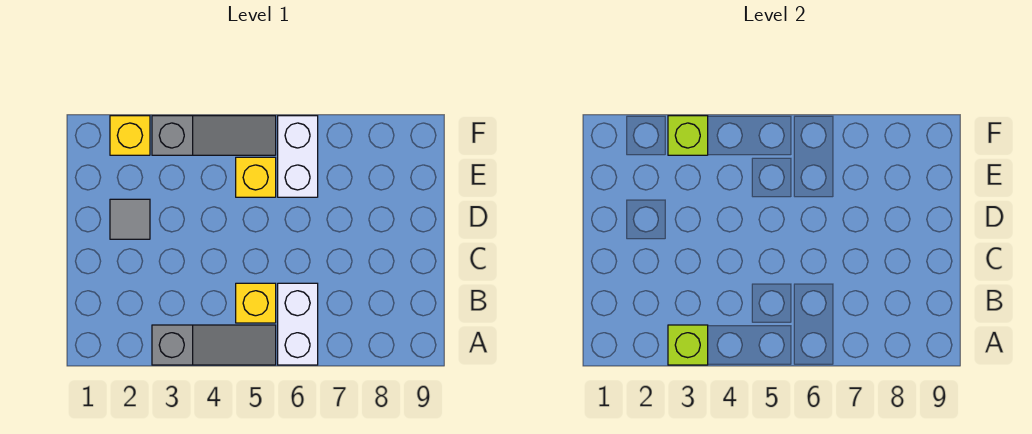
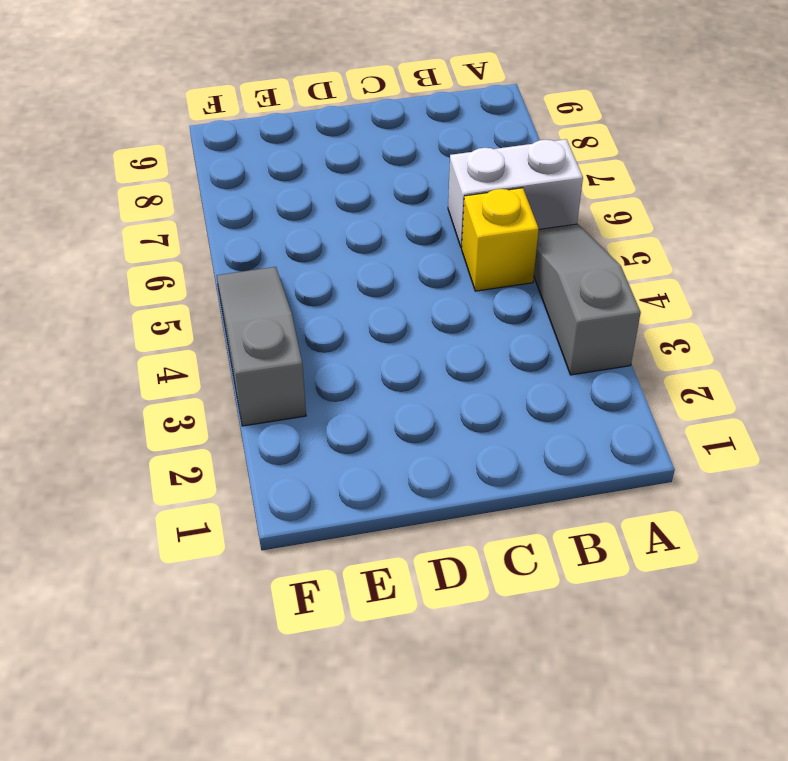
none -> grey 1x1 tile [110,199,150,239]
none -> yellow 1x1 brick [236,157,276,197]

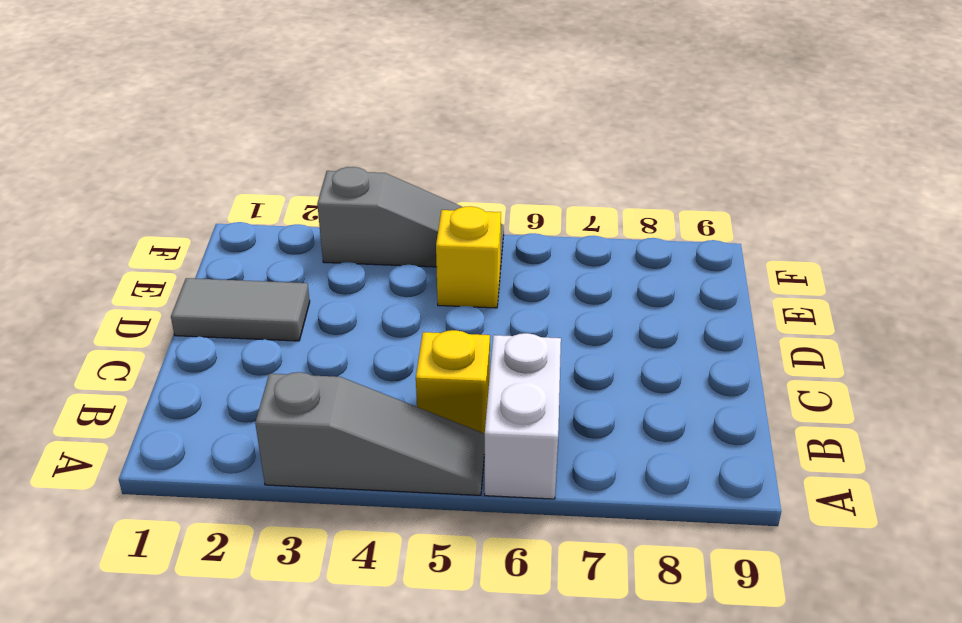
grey 1x2 tile [171,278,310,341] -> grey 1x1 tile [110,199,150,239]
none -> white 1x2 brick [278,116,318,197]
none -> yellow 1x1 brick [110,116,150,155]

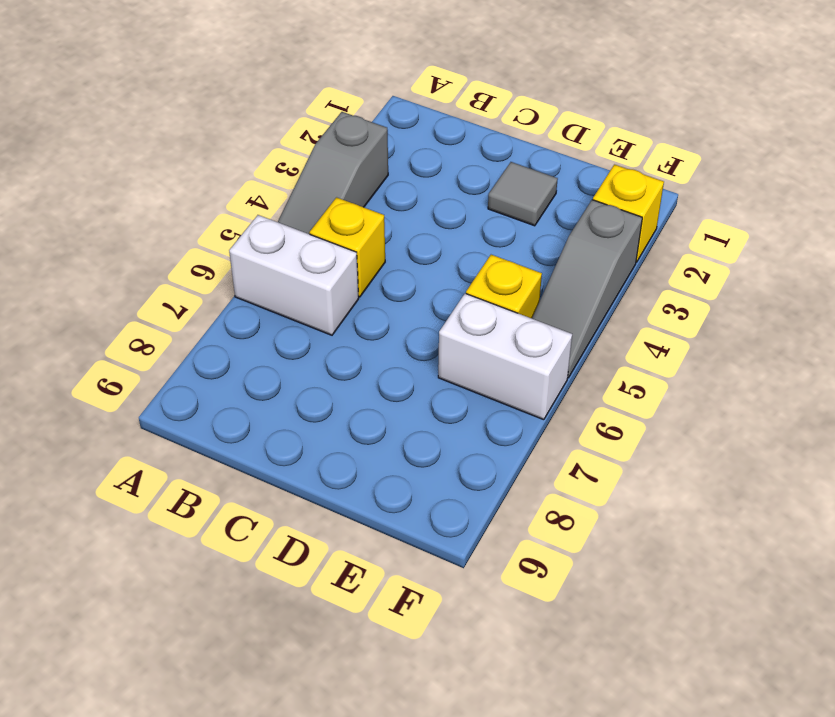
none -> lime 1x1 brick [668,325,708,365]
none -> lime 1x1 brick [668,116,708,155]

